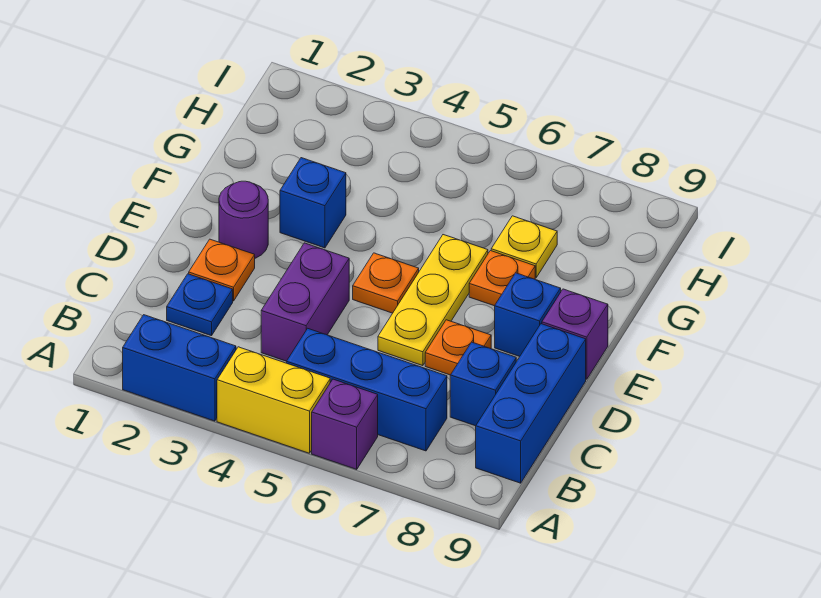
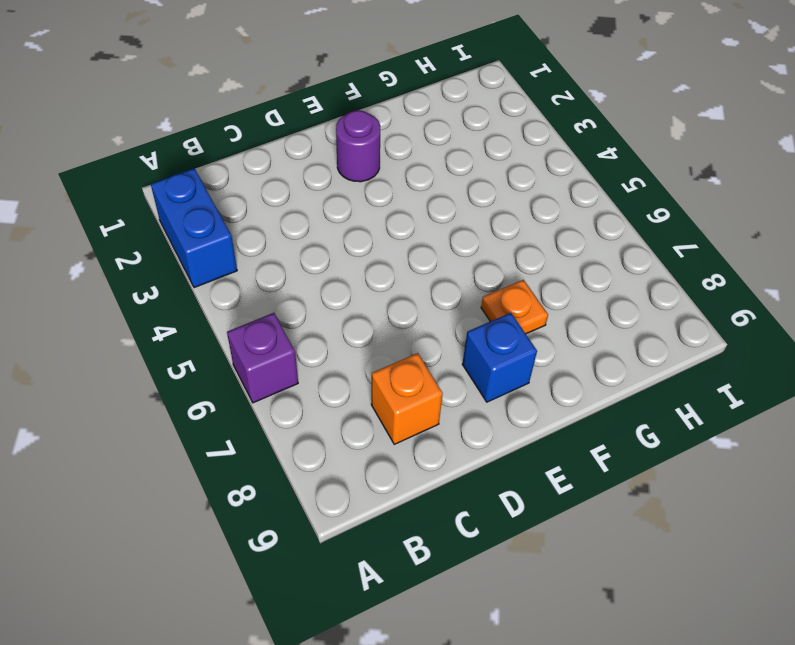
orange 1x1 brick [371,353,443,444] -> blue 1x1 brick [450,342,516,426]
none -> yellow 1x2 brick [217,347,330,453]
none -> blue 1x3 brick [287,328,447,451]
none -> blue 1x3 brick [476,324,586,483]

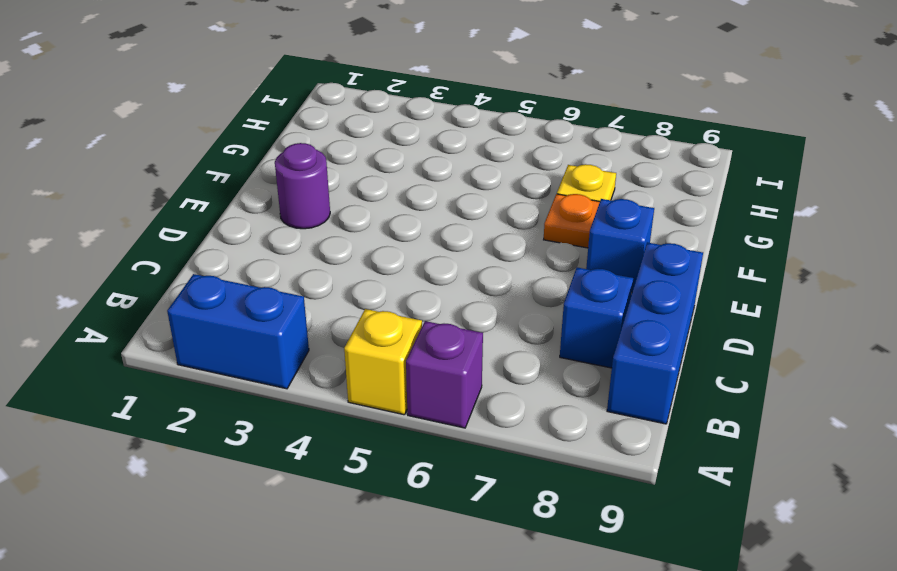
yellow 1x1 brick [344,309,422,415] -> yellow 1x2 brick [217,347,330,453]
none -> blue 1x3 brick [287,328,447,451]
none -> blue 1x1 plate [167,274,233,336]
none -> purple 1x2 brick [261,243,349,361]

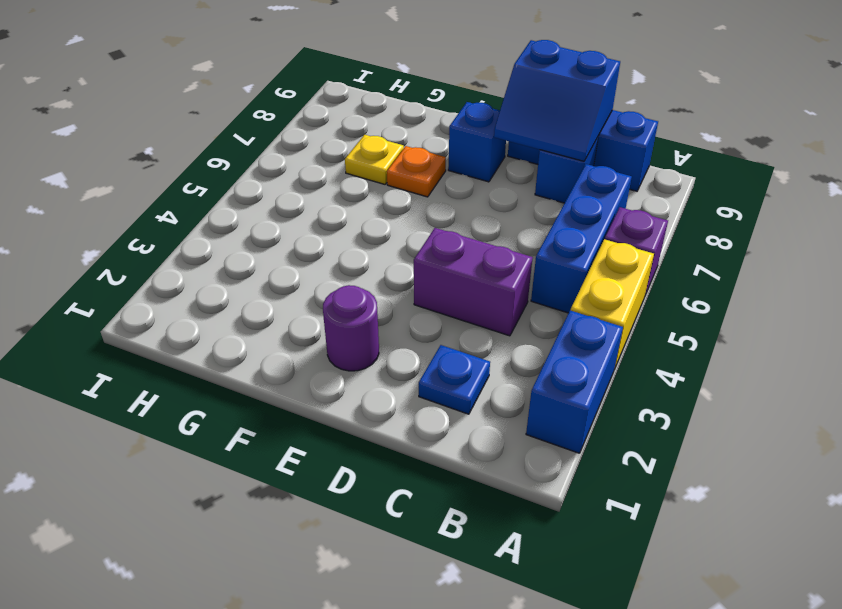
blue 2x2 slope [494,40,620,161] -> none
none -> orange 1x1 plate [189,239,255,301]
none -> yellow 1x3 plate [378,235,488,366]
none -> orange 1x1 plate [425,320,491,375]

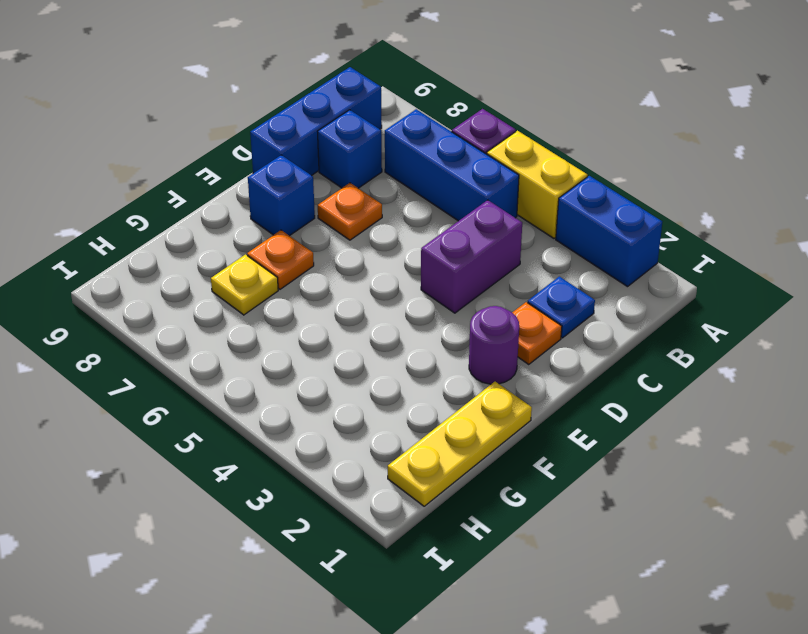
yellow 1x3 plate [388,382,532,506] -> yellow 1x3 plate moved to [378,235,488,366]
none -> orange 1x1 plate [353,253,419,313]
none -> purple 1x1 brick [542,289,608,379]
none -> blue 1x1 brick [280,158,346,248]

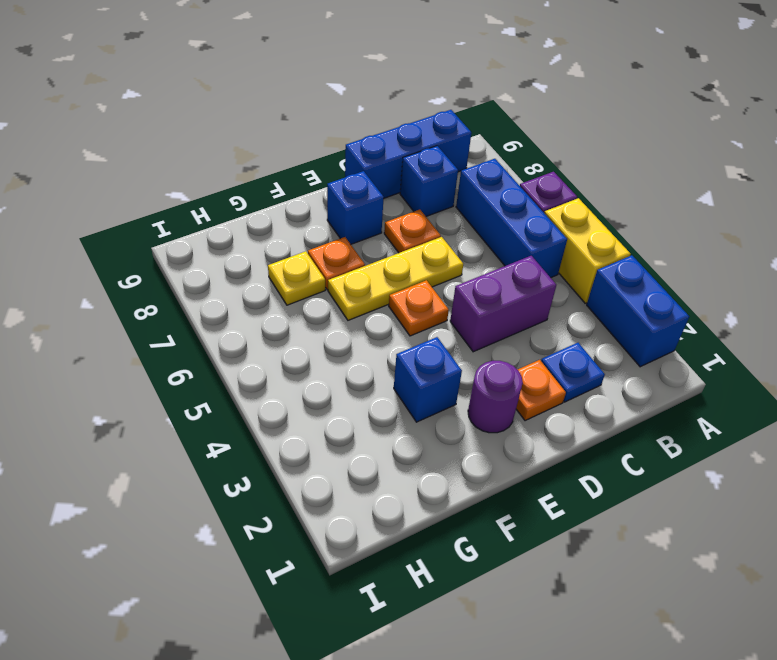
none -> purple 1x1 brick [542,289,608,379]

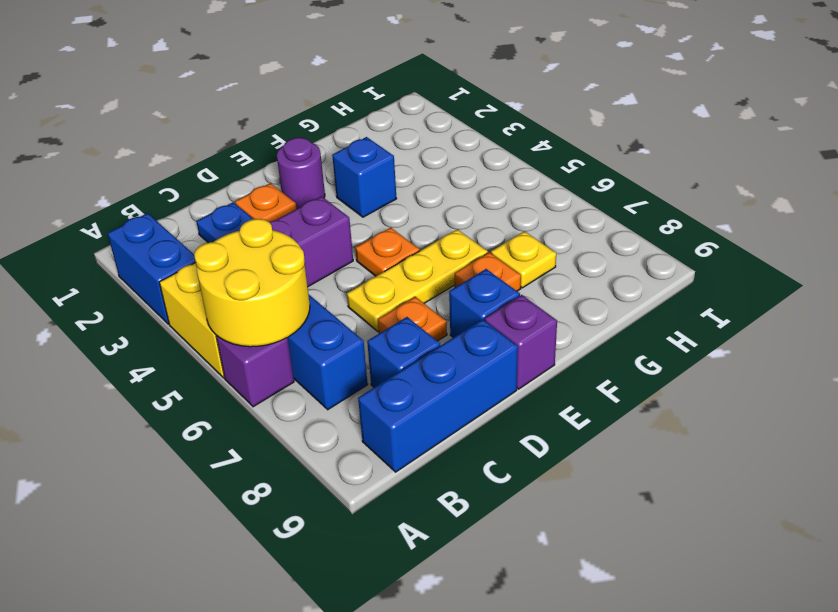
yellow 2x2 round brick [194,219,310,347] -> none

